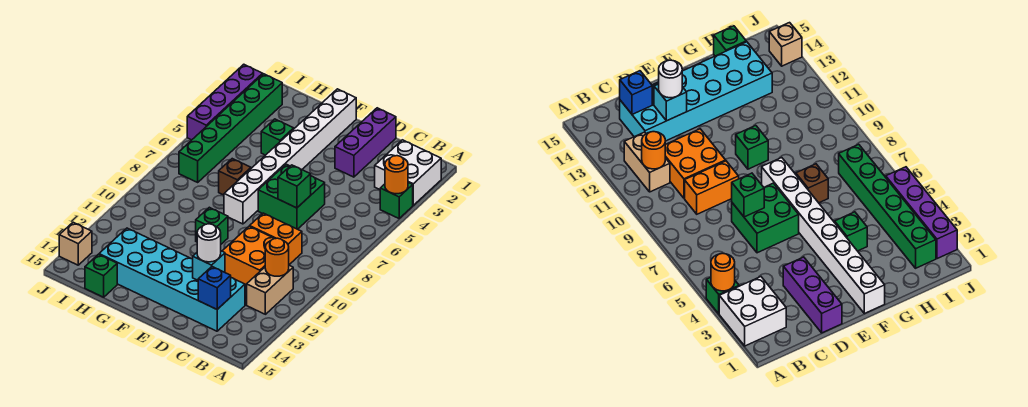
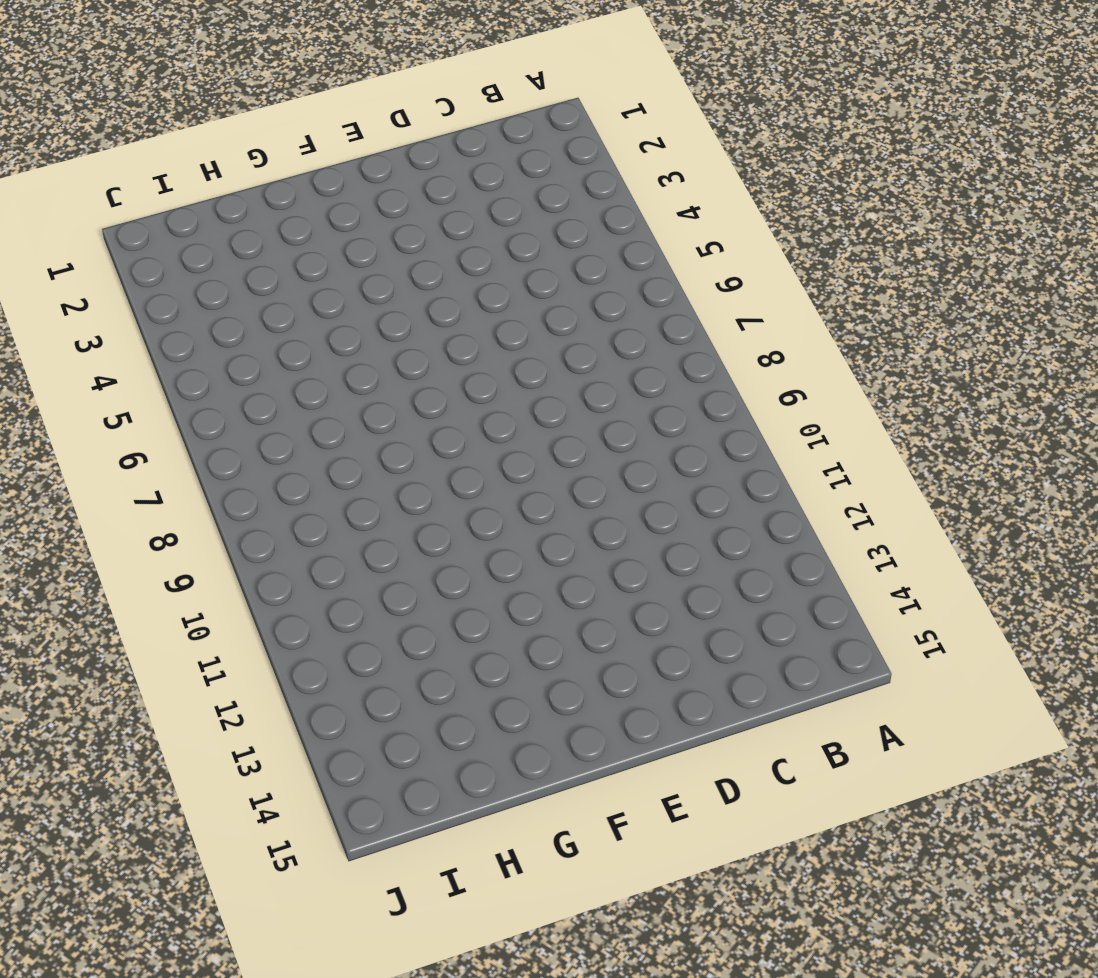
none -> white 2x2 brick [375,140,441,205]
none -> green 1x1 brick [380,183,413,218]
none -> tan 1x2 brick [247,265,293,314]

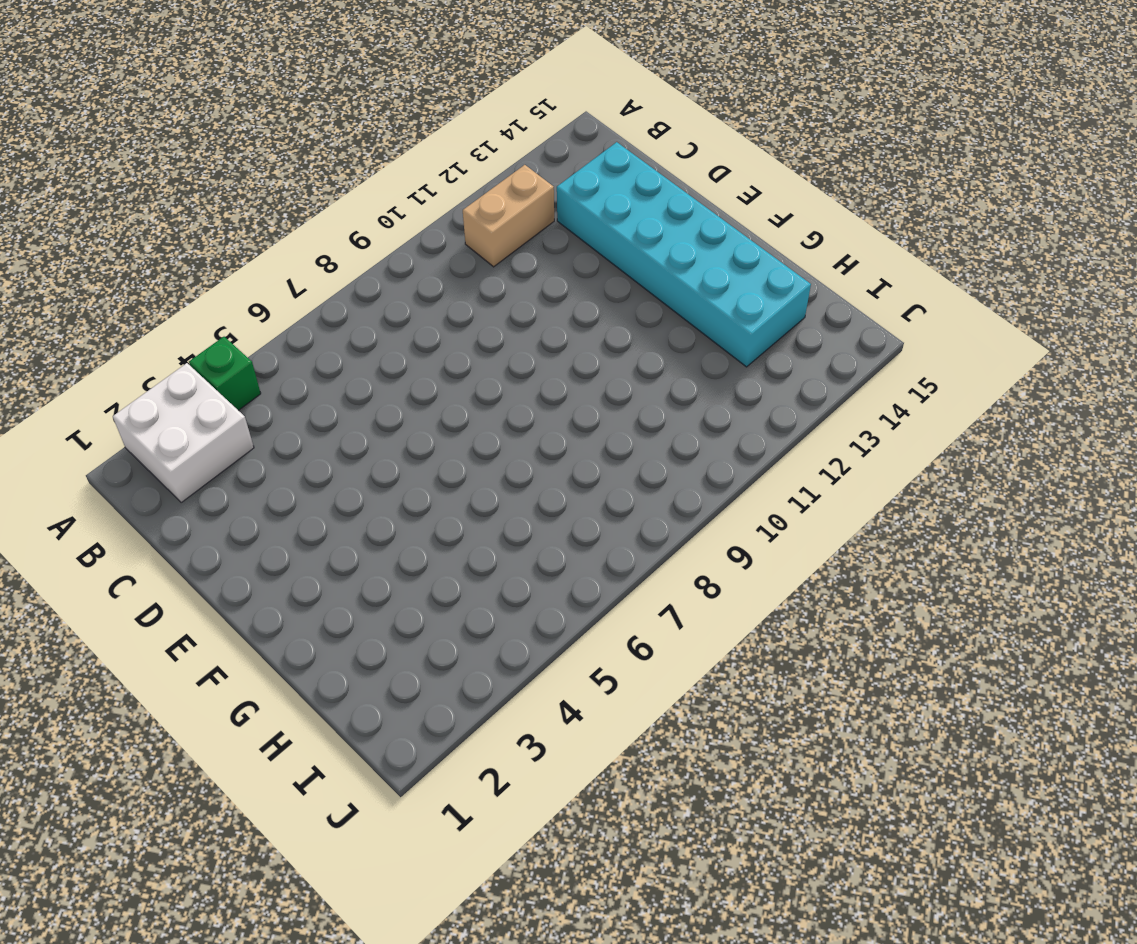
none -> orange 1x2 brick [250,213,302,265]
none -> orange 2x2 brick [223,226,275,286]
none -> purple 1x3 brick [335,108,396,177]

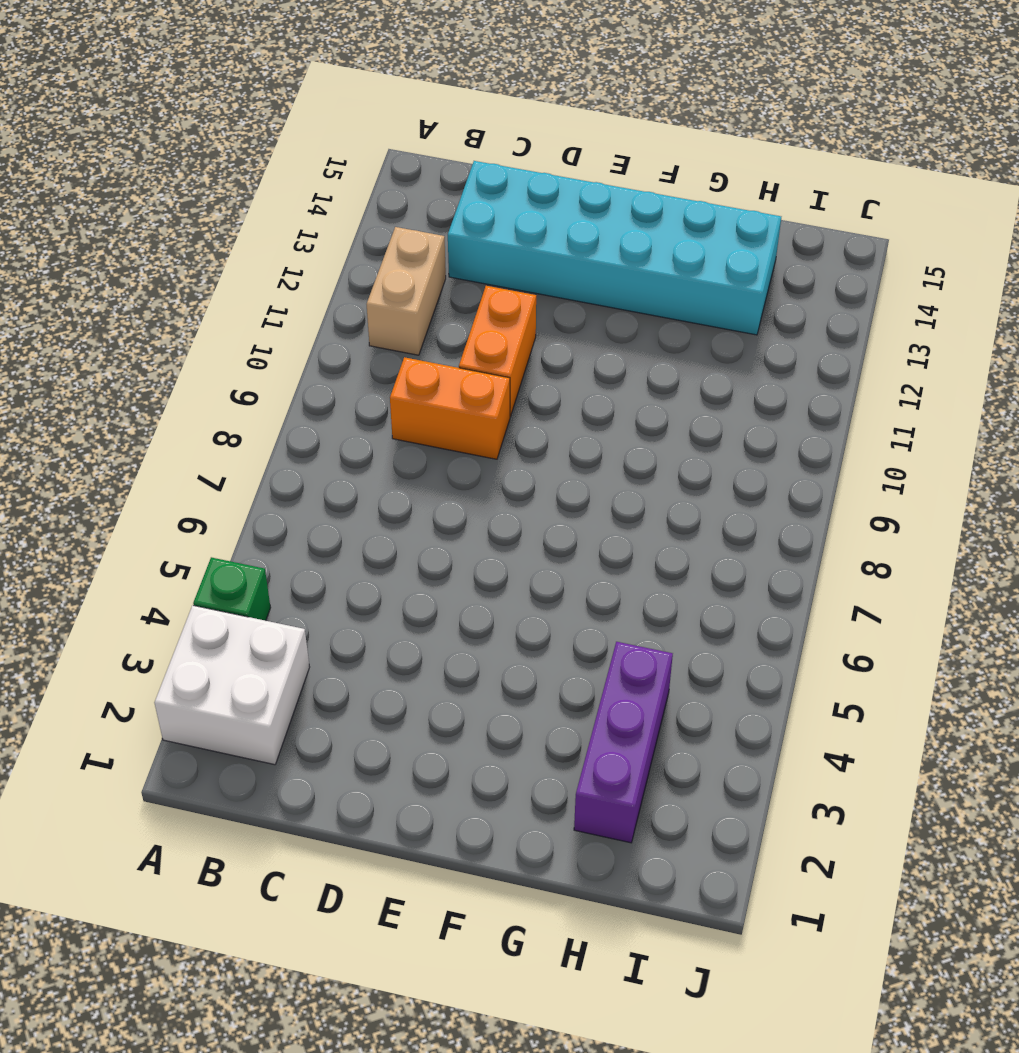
orange 1x2 brick [459,286,536,417] -> orange 2x2 brick [223,226,275,286]
purple 1x3 brick [574,642,673,843] -> purple 1x3 brick moved to [335,108,396,177]
none -> green 2x2 brick [258,164,325,229]
none -> white 1x8 brick [224,89,356,224]
none -> green 1x1 brick [196,207,228,244]

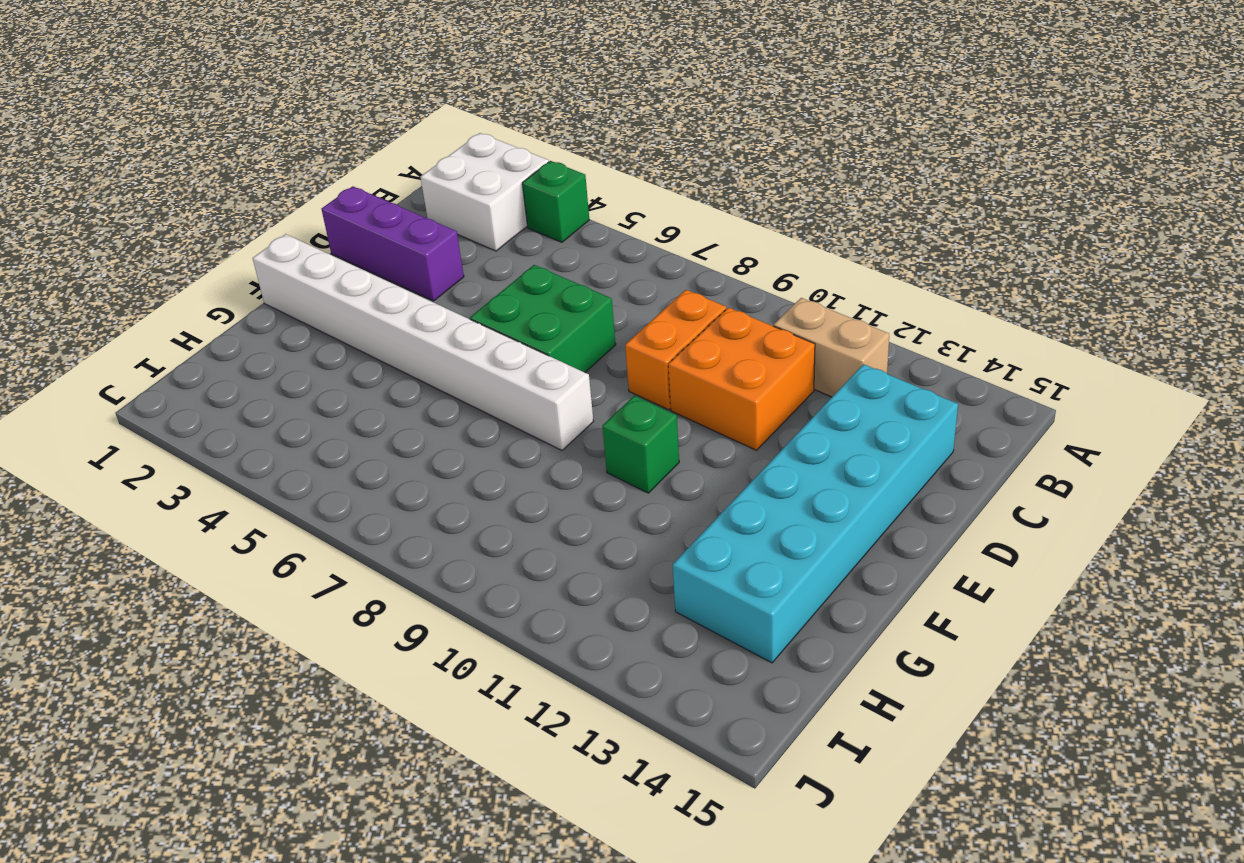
none -> green 1x1 brick [261,119,294,155]
none -> brown 1x1 brick [219,159,251,195]
none -> green 1x1 brick [85,254,117,297]

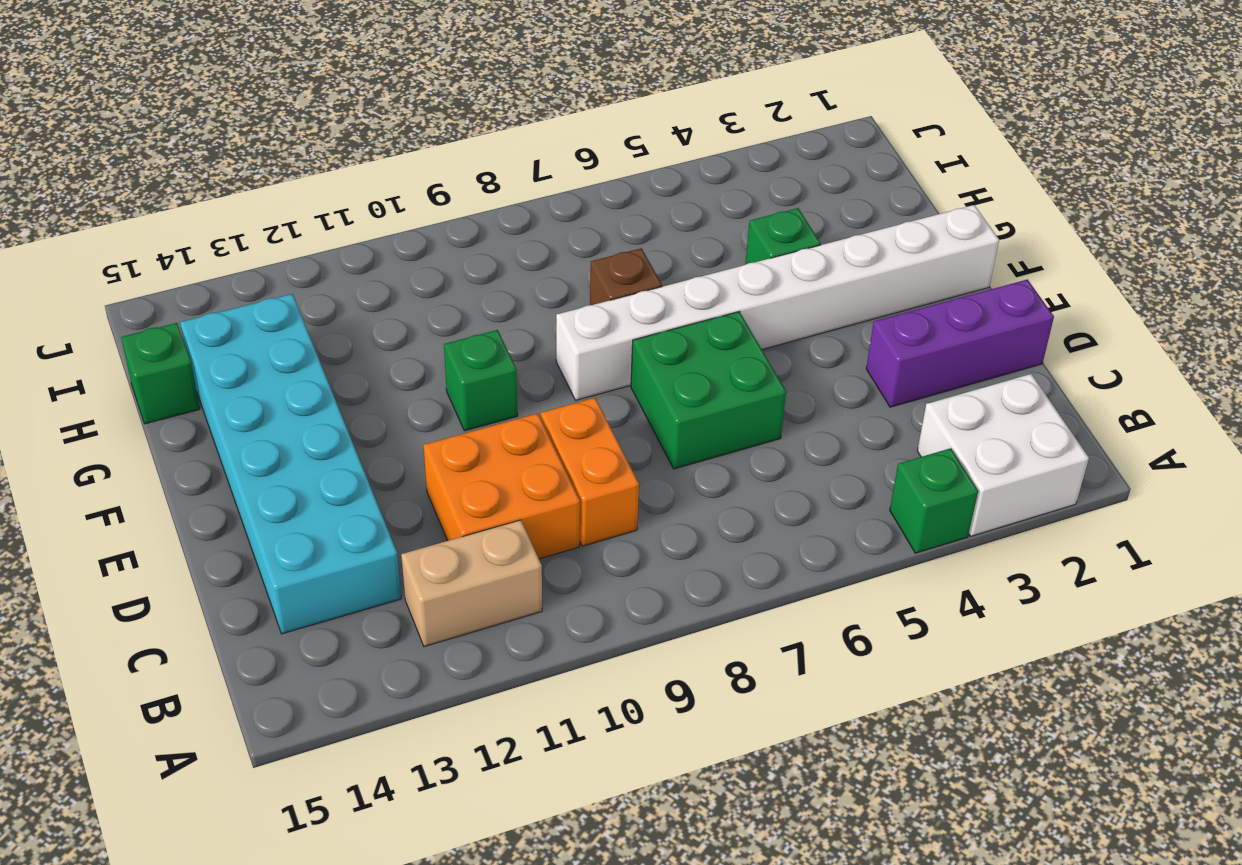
none -> green 1x6 brick [179,74,282,182]
none -> purple 1x4 brick [187,64,263,140]
none -> tan 1x1 brick [59,222,92,265]

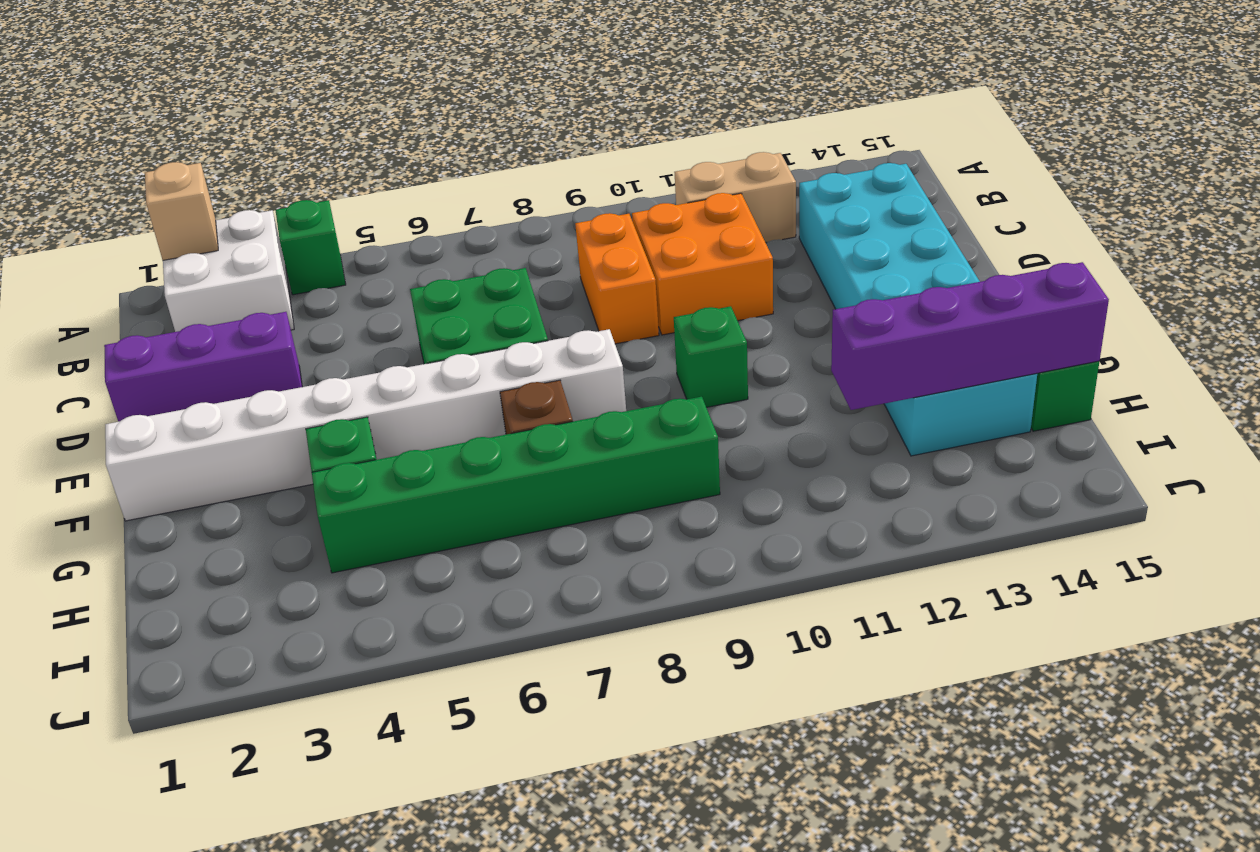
tan 1x1 brick [145,162,218,260] -> tan 1x1 brick moved to [59,222,92,265]
green 1x6 brick [312,397,720,573] -> green 1x6 brick moved to [179,74,282,182]
purple 1x4 brick [831,262,1109,410] -> purple 1x4 brick moved to [187,64,263,140]
none -> orange 1x1 round brick [385,156,408,194]
none -> orange 1x1 round brick [265,238,289,276]
none -> blue 1x1 brick [198,267,231,309]

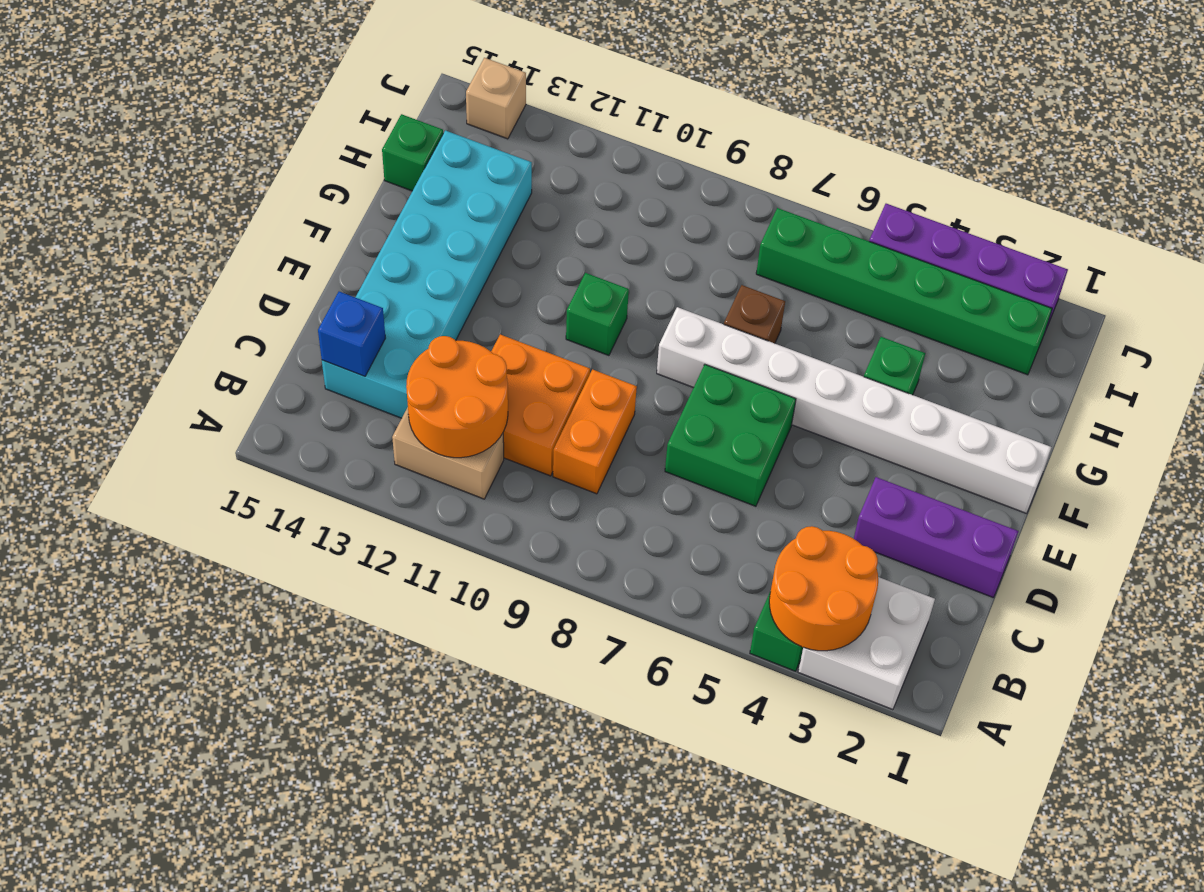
orange 2x2 round brick [769,526,878,651] -> orange 1x1 round brick [385,156,408,194]
orange 2x2 round brick [406,336,508,458] -> orange 1x1 round brick [265,238,289,276]
none -> green 1x1 brick [278,165,311,208]
none -> cyan 1x1 brick [193,251,225,280]
none -> white 1x1 round brick [197,224,221,262]

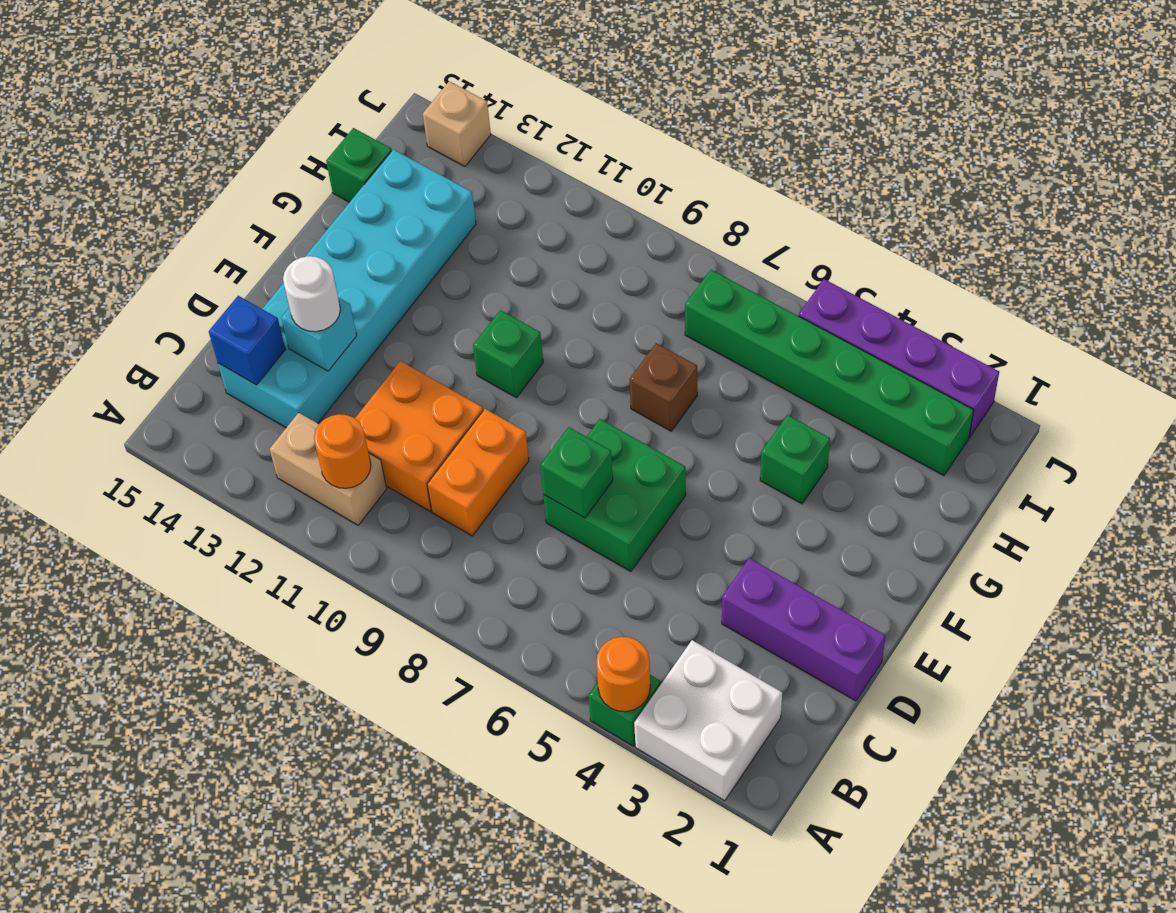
none -> white 1x8 brick [224,89,356,224]

